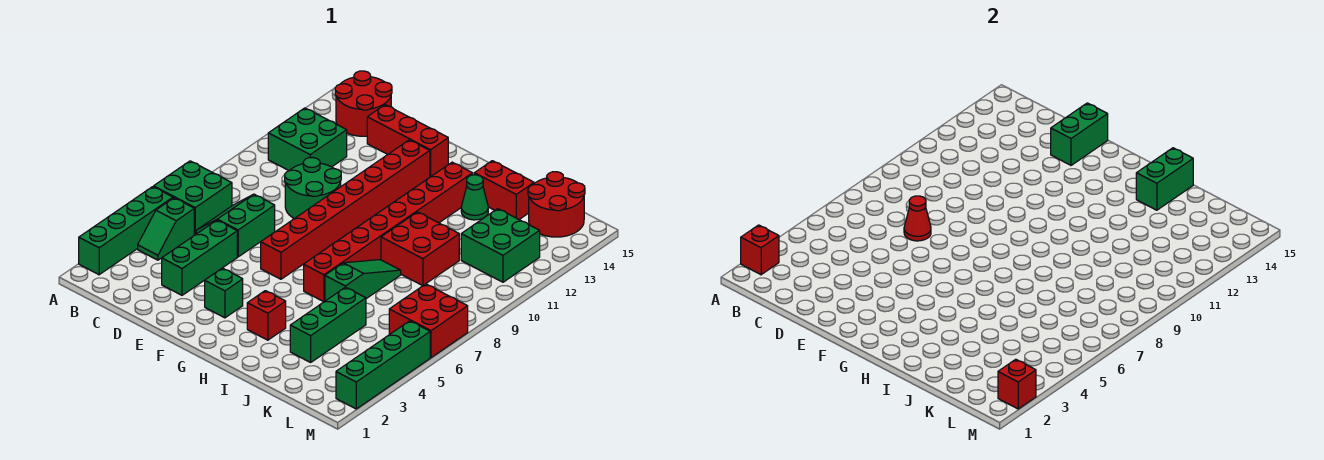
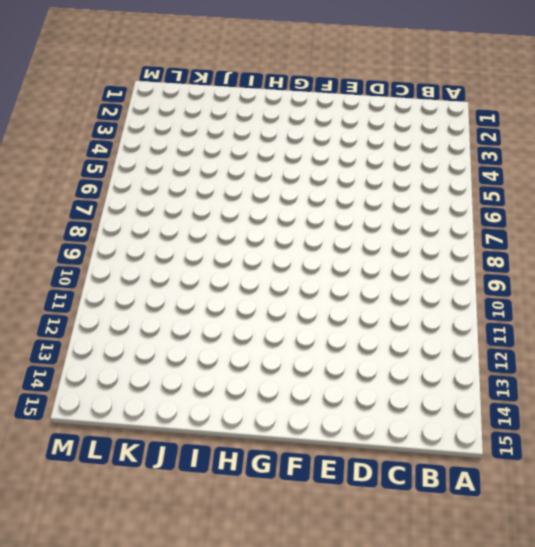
none -> green 1x4 brick [79,187,173,275]
none -> green 2x2 brick [154,161,232,235]
none -> green 1x2 slope [138,198,194,260]

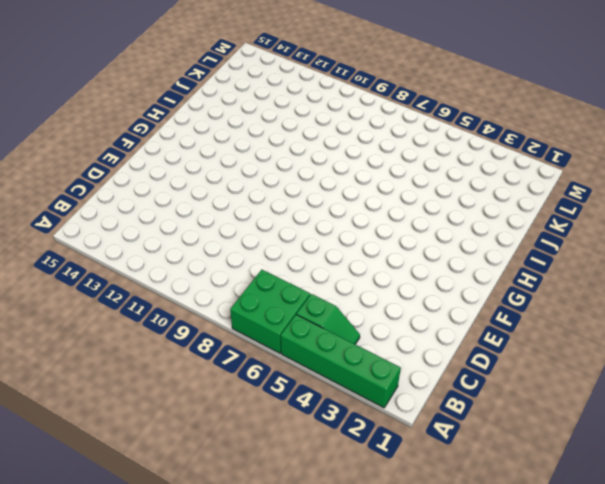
none -> green 2x2 brick [268,108,347,171]
none -> red 2x2 round brick [335,71,392,136]
none -> green 2x2 slope [196,194,275,257]

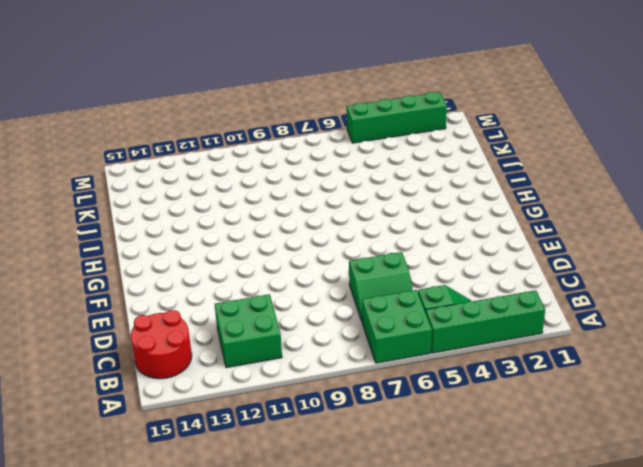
none -> green 1x3 brick [162,220,237,295]
none -> green 2x2 round brick [285,158,341,219]
none -> red 1x3 brick [367,105,448,177]

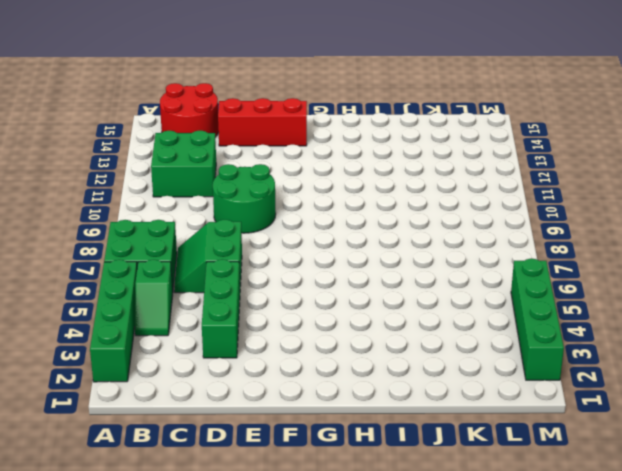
none -> green 1x1 brick [205,268,243,318]
none -> red 1x8 brick [261,140,430,279]
none -> red 1x1 brick [247,291,286,340]

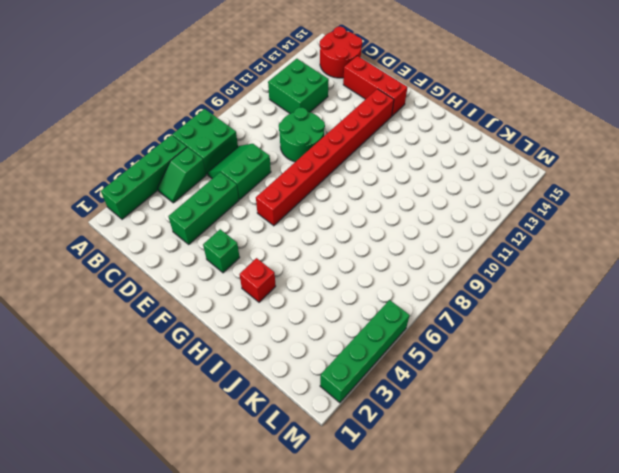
none -> red 1x8 brick [304,162,473,302]
none -> green 1x3 slope [325,260,401,301]
none -> red 2x2 brick [381,212,459,286]

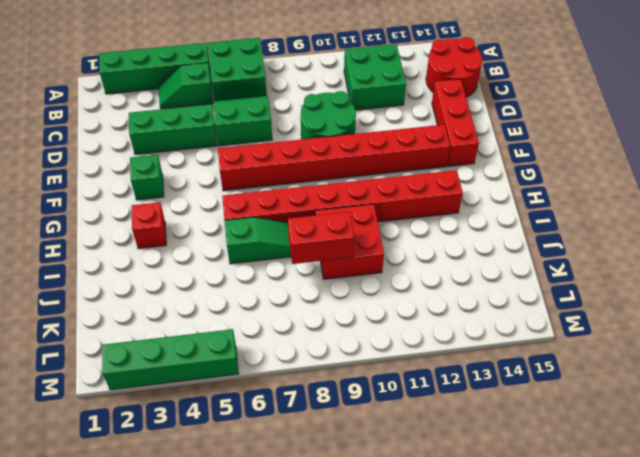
red 1x2 brick [288,212,354,264] -> red 1x2 brick turned to [474,161,534,219]
none -> green 1x1 cone [461,175,488,220]
none -> green 1x3 brick [290,287,366,362]
none -> green 2x2 brick [461,209,540,282]

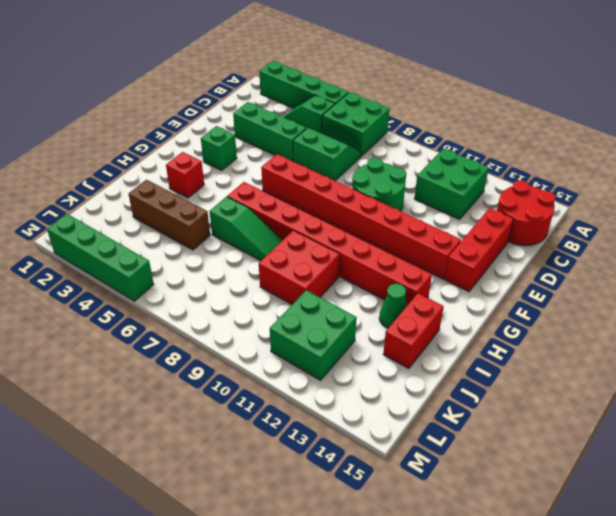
brown 1x3 brick [129,180,210,250] -> green 1x3 brick [290,287,366,362]
none -> red 2x2 round brick [528,172,585,237]
none -> red 2x2 brick [389,284,468,358]
none -> red 1x1 brick [741,225,779,275]

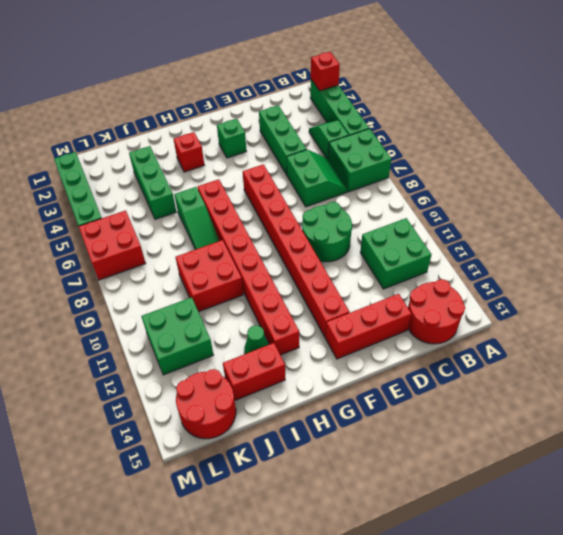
none -> red 1x1 cone [904,196,931,241]
none -> green 1x2 brick [1051,103,1108,165]
none -> green 1x2 brick [1136,148,1193,210]

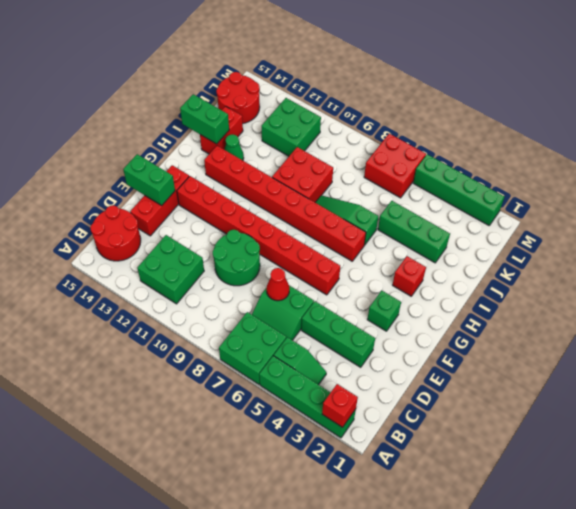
none -> red 1x1 brick [998,359,1036,409]

